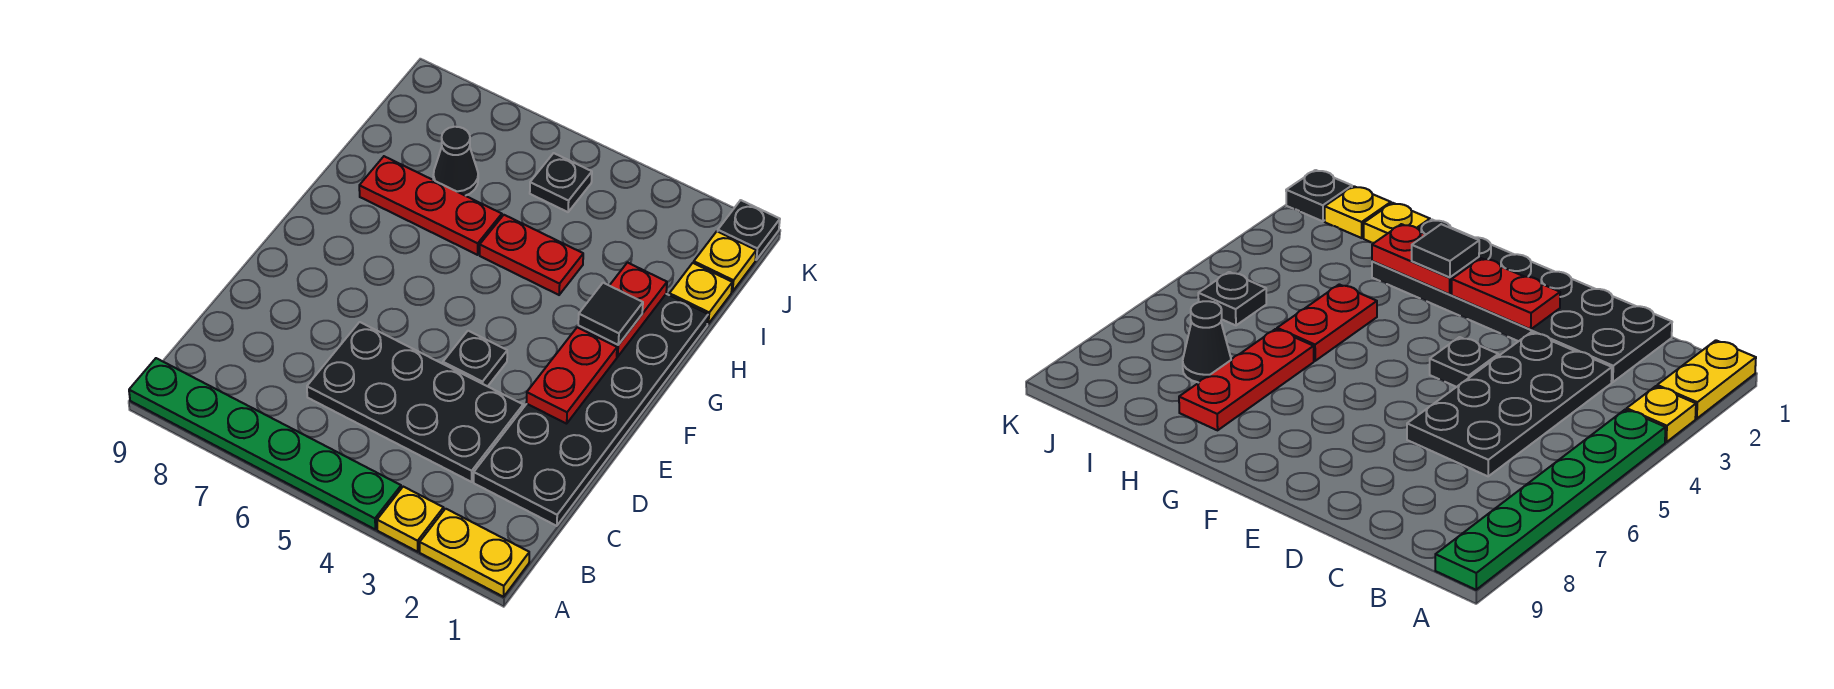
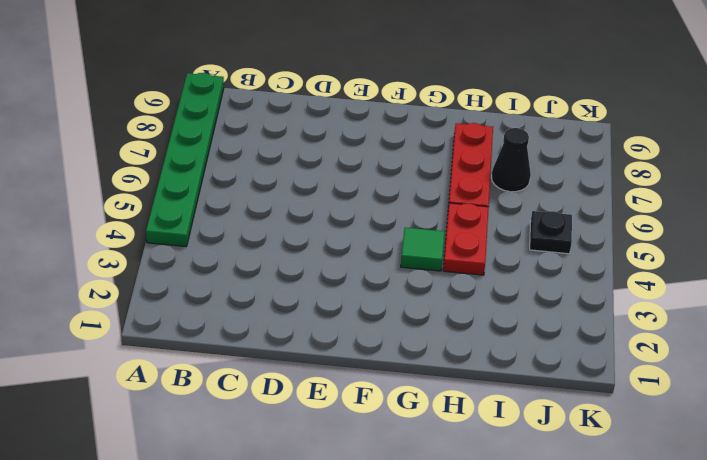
green 1x1 tile [401,228,445,271] -> none
none -> yellow 1x2 plate [420,509,529,597]
none -> yellow 1x1 plate [377,487,444,552]
none -> black 2x6 plate [474,294,708,526]

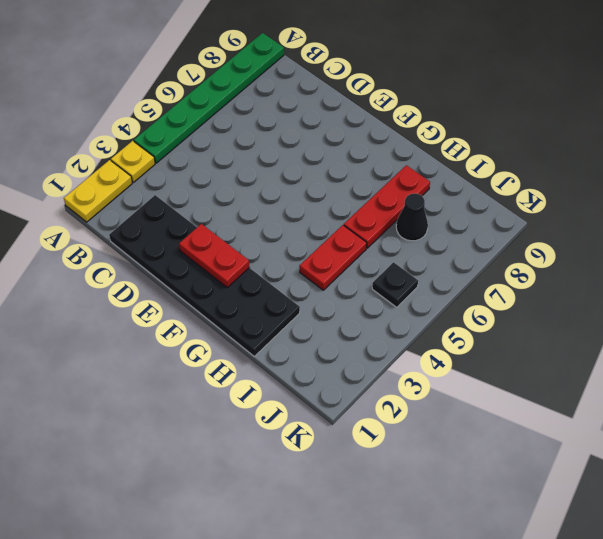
none -> black 2x4 plate [307,322,523,482]
none -> black 1x1 plate [443,331,507,386]
none -> yellow 1x1 plate [669,263,732,324]

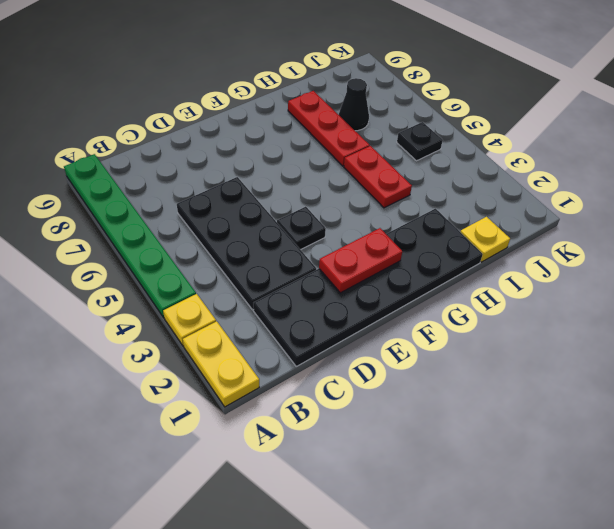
none -> yellow 1x1 plate [694,231,756,292]
none -> black 1x1 plate [718,200,780,260]
none -> red 1x2 plate [578,263,667,357]

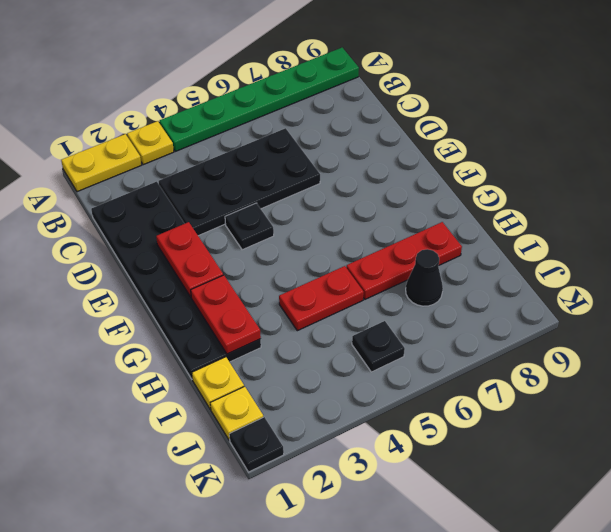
none -> black 1x1 tile [578,283,643,345]

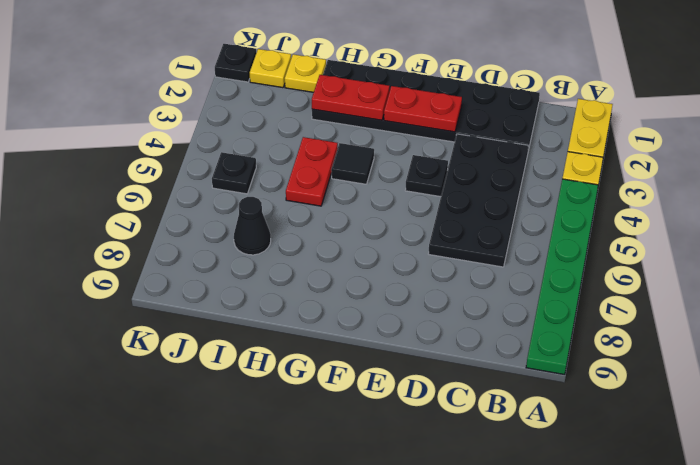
black 1x1 tile [331,143,374,184] -> black 1x1 tile moved to [578,283,643,345]
none -> red 1x3 plate [359,156,502,255]

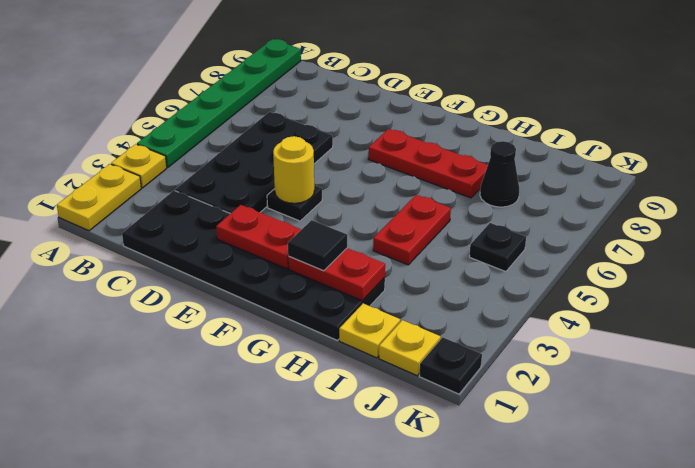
yellow 1x1 round brick [273,136,314,203] -> none
red 1x3 plate [368,129,488,198] -> red 1x3 plate turned to [359,156,502,255]

